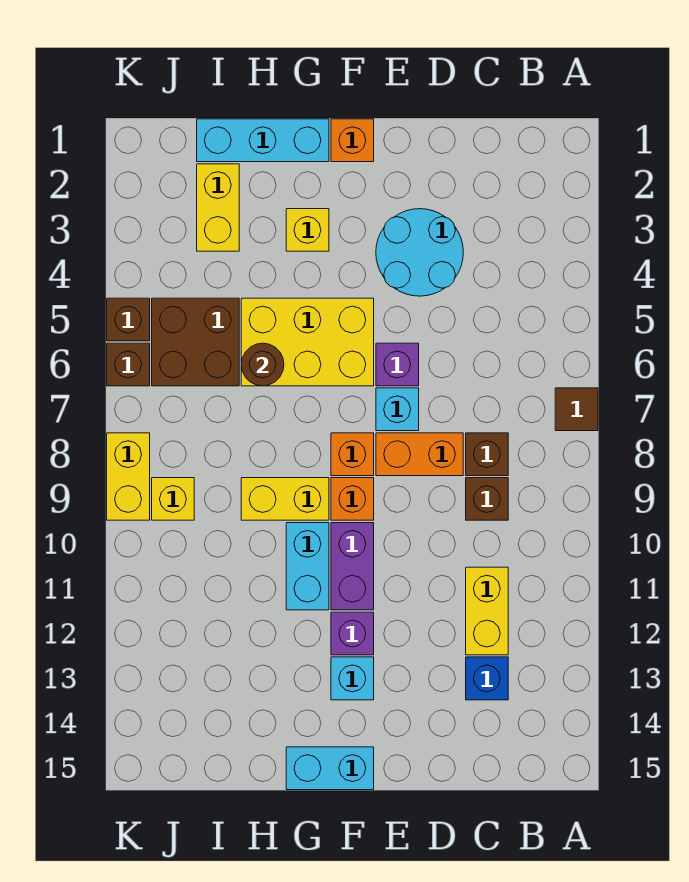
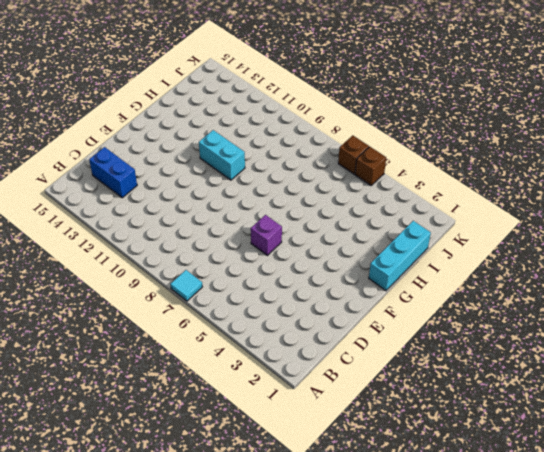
cyan 1x1 tile [170,270,202,301] -> brown 1x1 tile [555,388,598,431]
blue 1x2 brick [89,147,137,198] -> blue 1x1 brick [466,657,508,700]
none -> brown 1x1 brick [466,433,508,476]
none -> brown 1x1 brick [466,478,508,520]
none -> yellow 1x2 brick [466,567,508,655]

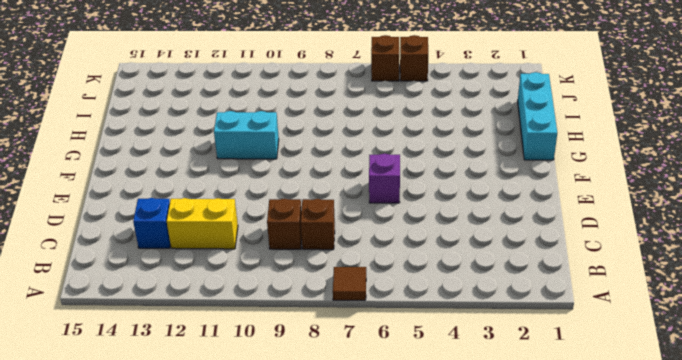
none -> cyan 2x2 round brick [376,209,463,296]
none -> orange 1x2 brick [376,433,463,476]
none -> cyan 1x1 brick [376,388,419,431]

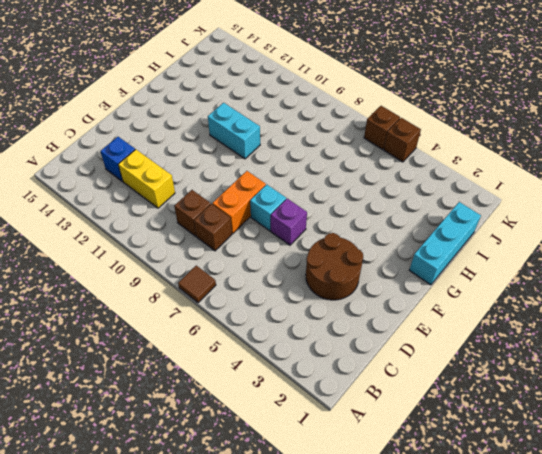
brown 2x2 round brick [306,233,363,300] -> cyan 2x2 round brick [376,209,463,296]
none -> orange 1x1 brick [331,119,374,162]
none -> yellow 2x3 brick [241,298,374,386]
none -> orange 1x1 brick [331,433,374,476]

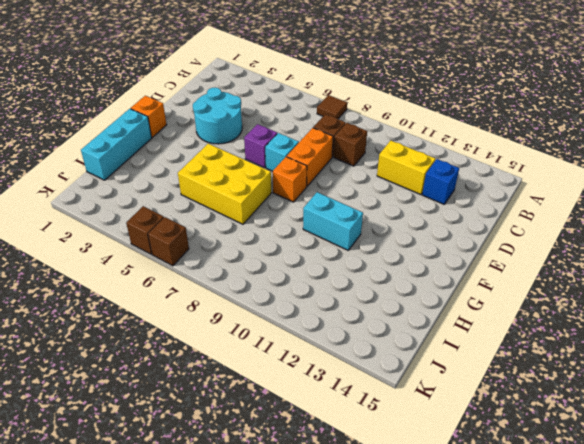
yellow 2x3 brick [178,144,271,224] -> yellow 2x3 brick turned to [241,298,374,386]
none -> orange 1x1 brick [331,478,374,520]
none -> purple 1x2 brick [331,523,374,610]
none -> purple 1x1 brick [331,612,374,655]

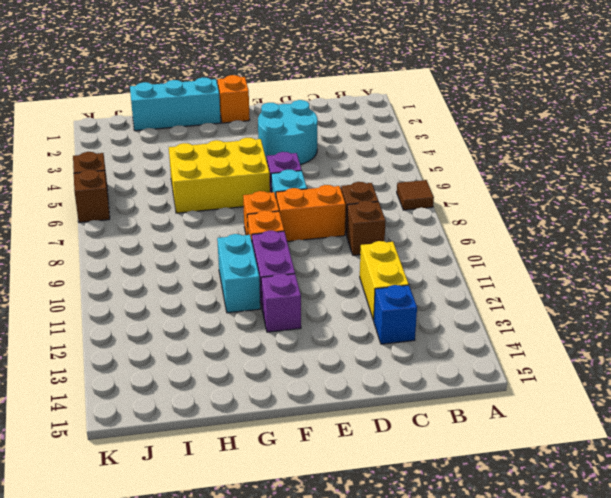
none -> cyan 1x1 brick [331,657,374,700]
none -> cyan 1x2 brick [286,747,374,790]
none -> yellow 1x1 brick [286,209,329,251]

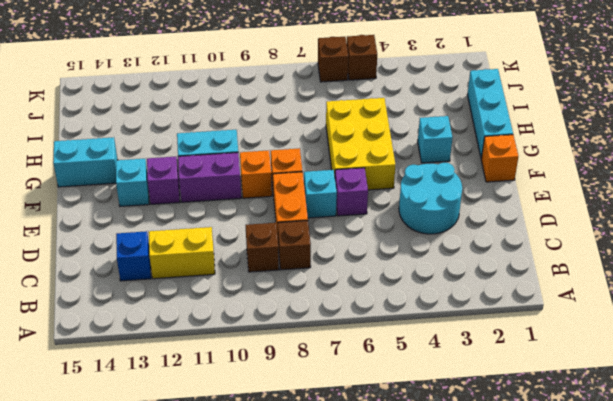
cyan 1x1 brick [418,116,453,163] -> yellow 1x1 brick [286,209,329,251]
cyan 1x2 brick [53,137,117,187] -> cyan 1x2 brick turned to [286,747,374,790]
none -> brown 1x1 tile [555,388,598,431]
none -> yellow 1x2 brick [241,478,329,520]
none -> yellow 1x2 brick [197,164,239,251]

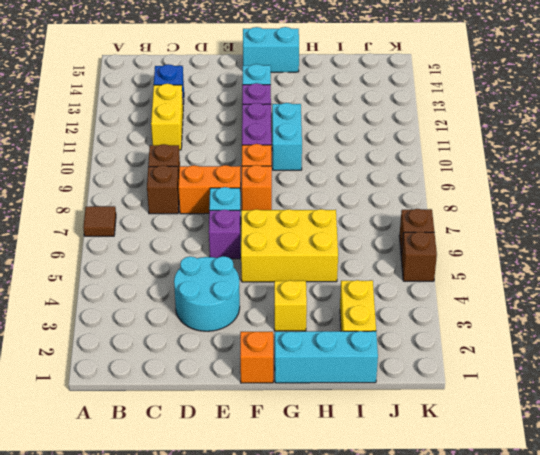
none -> yellow 1x2 brick [241,478,329,520]
none -> brown 2x2 brick [152,298,239,386]
none -> yellow 1x1 brick [152,478,194,520]

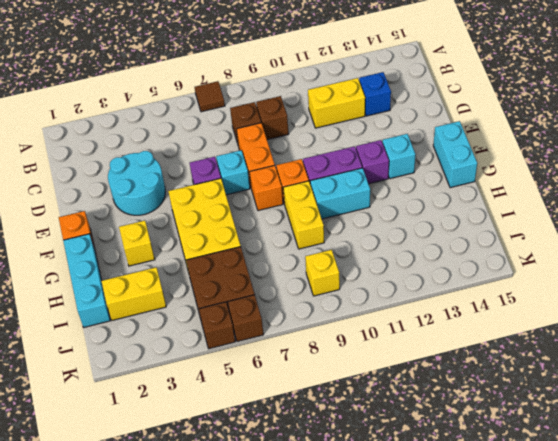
none -> yellow 1x2 brick [107,433,150,520]
none -> brown 1x1 round brick [241,343,284,386]

